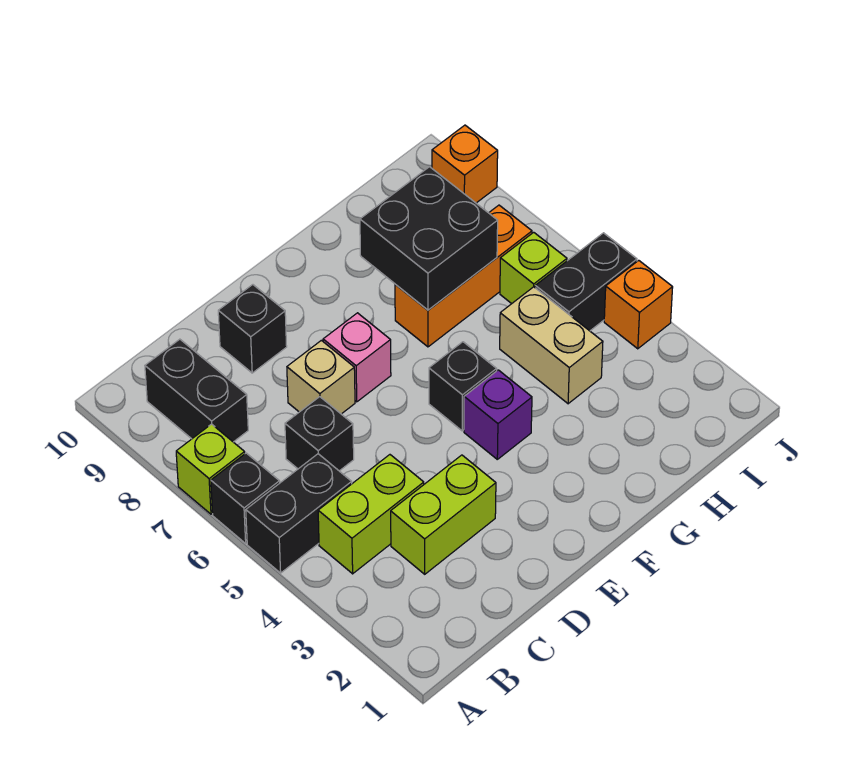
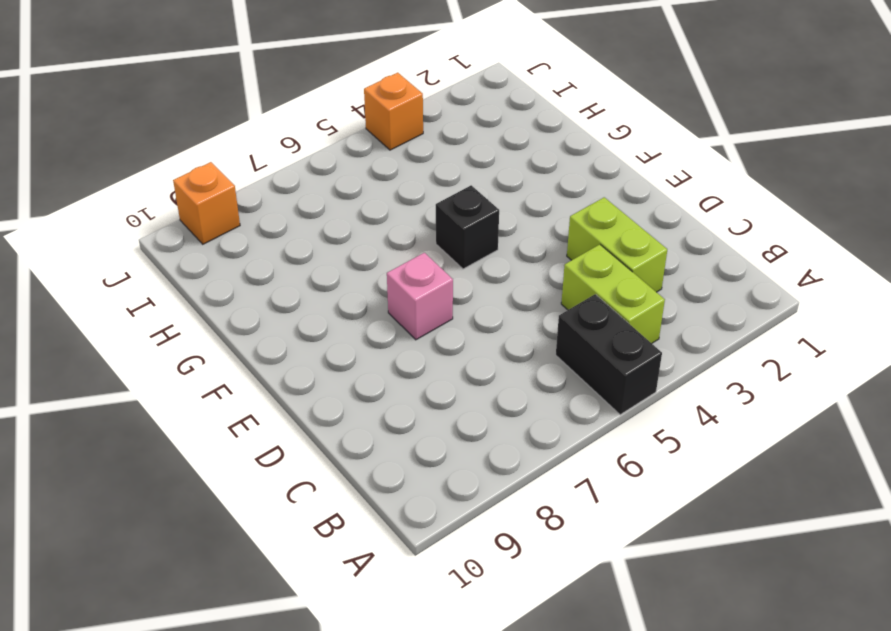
none -> black 1x1 brick [211,453,280,543]
none -> lime 1x1 brick [176,424,245,514]
none -> black 1x2 brick [145,339,248,442]

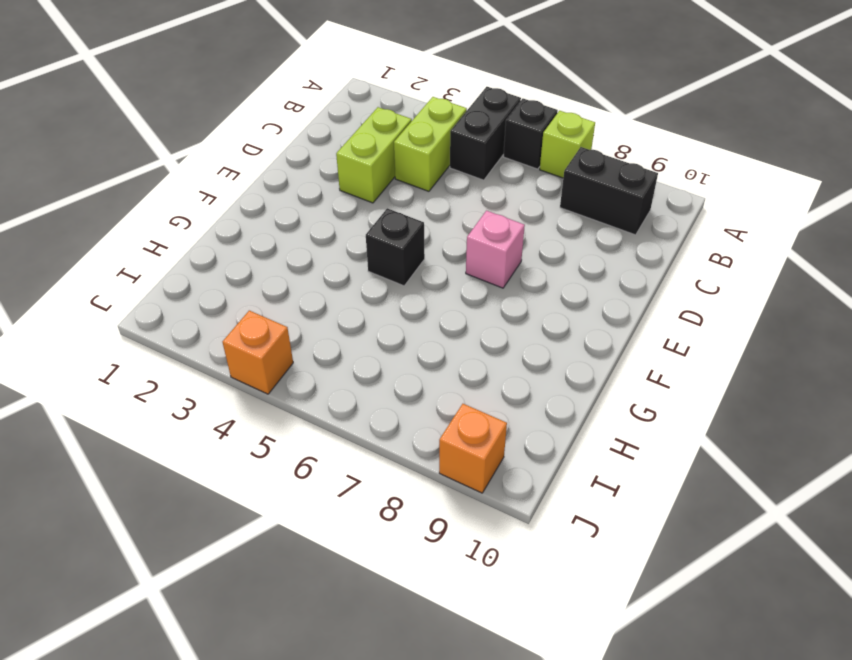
none -> black 1x1 brick [285,397,354,471]
none -> tan 1x1 brick [287,340,355,414]
none -> black 1x1 brick [218,285,287,373]

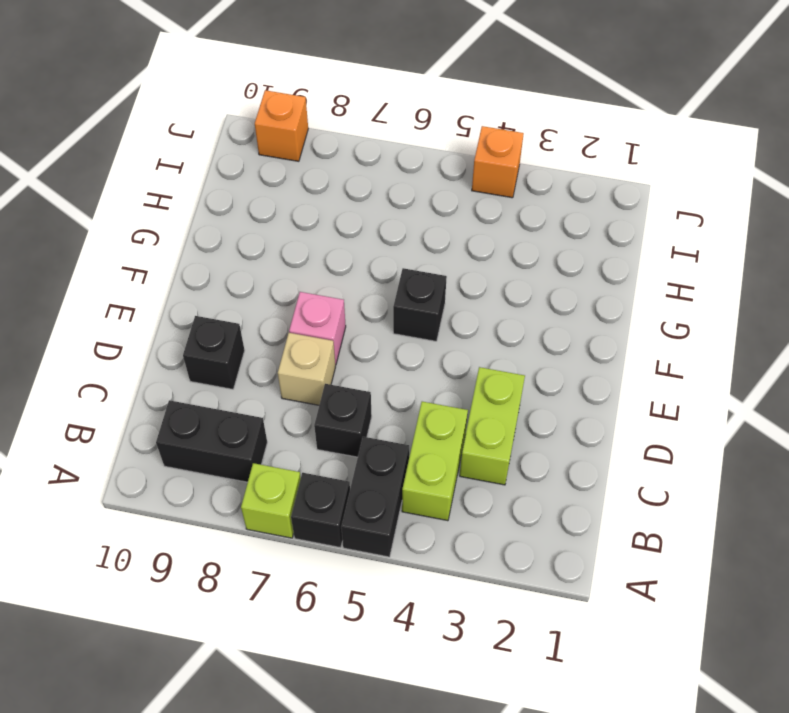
none -> purple 1x1 brick [464,370,532,459]
none -> orange 1x3 brick [395,205,532,347]
none -> tan 1x2 brick [500,287,603,404]

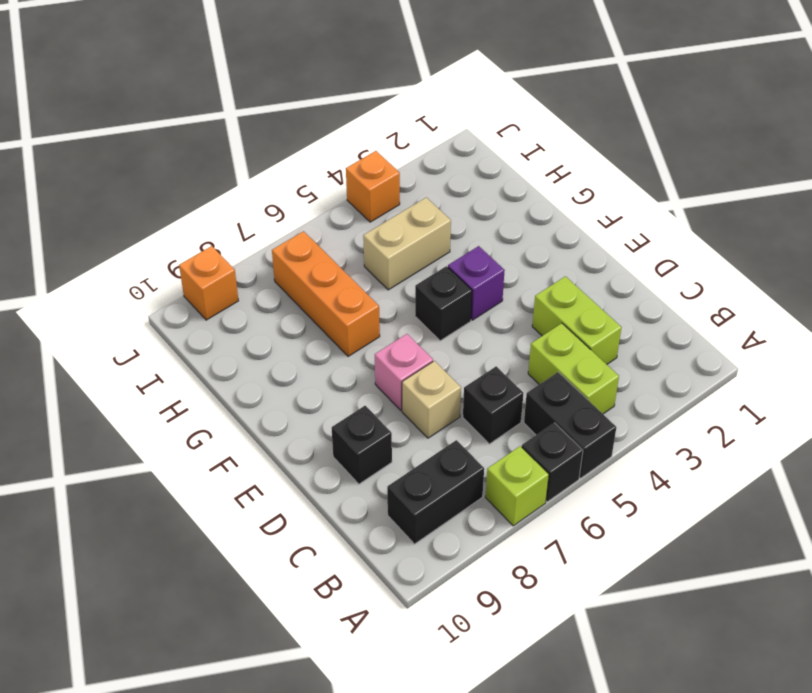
none -> black 1x2 brick [535,233,637,331]
none -> lime 1x1 brick [500,232,567,304]
none -> black 2x2 brick [360,167,498,310]

